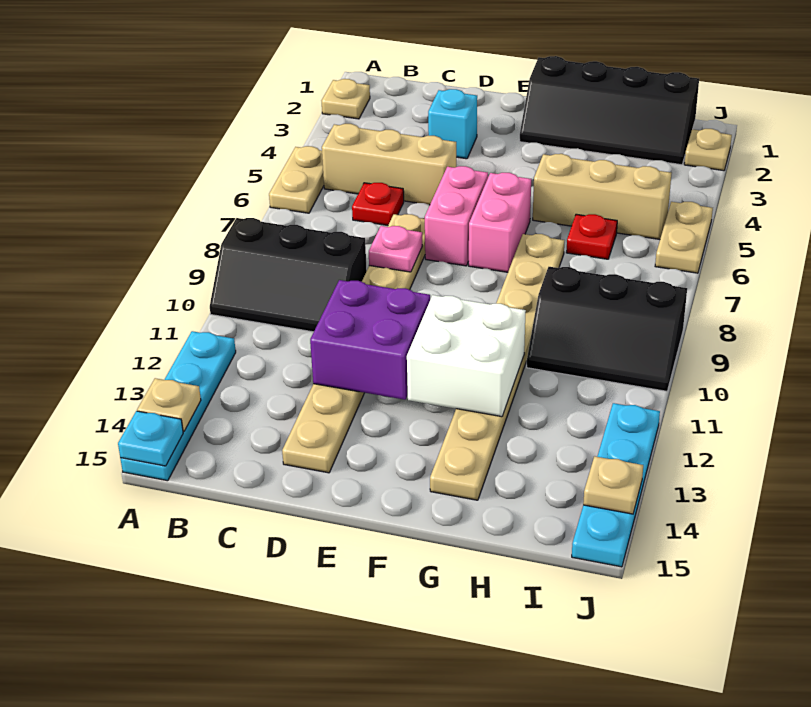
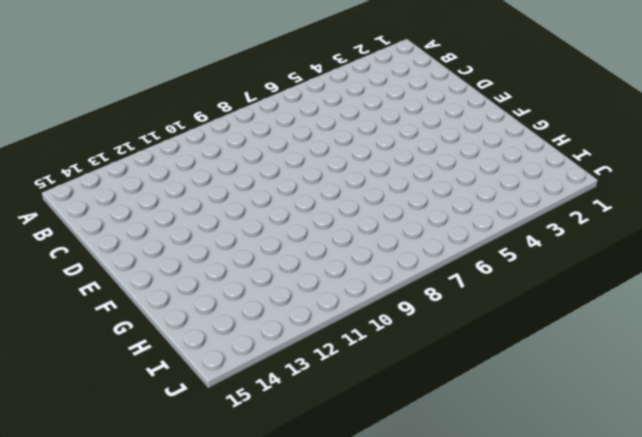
none -> tan 1x1 plate [322,79,370,119]
none -> tan 1x2 plate [269,146,324,213]
none -> black 2x3 slope [210,218,367,332]

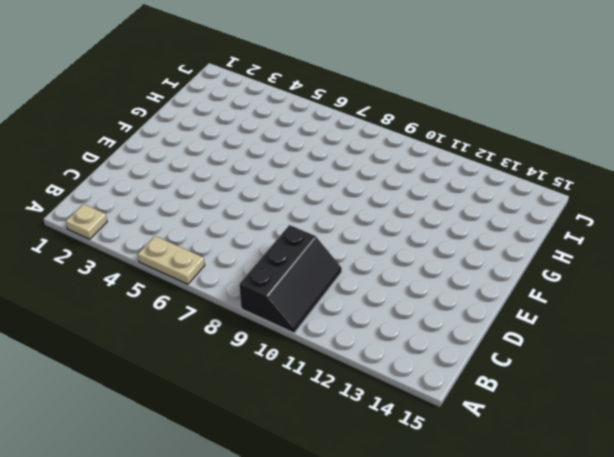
none -> cyan 1x4 plate [120,331,236,481]
none -> tan 1x3 brick [322,124,456,205]
none -> red 1x1 plate [352,183,404,225]

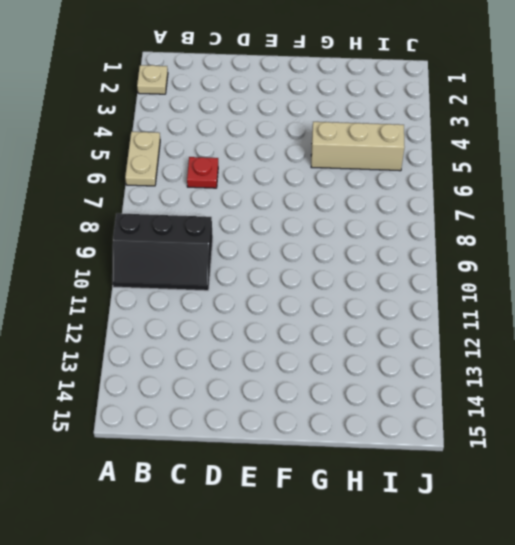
none -> cyan 1x4 plate [120,331,236,481]
none -> tan 1x3 brick [322,124,456,205]
none -> cyan 1x1 brick [428,89,477,159]

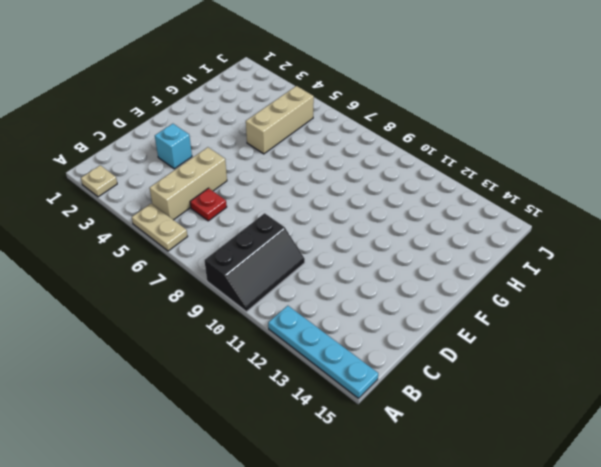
none -> tan 1x8 plate [282,214,425,473]
none -> pink 1x2 brick [425,166,488,266]
none -> black 2x4 slope [520,56,699,165]

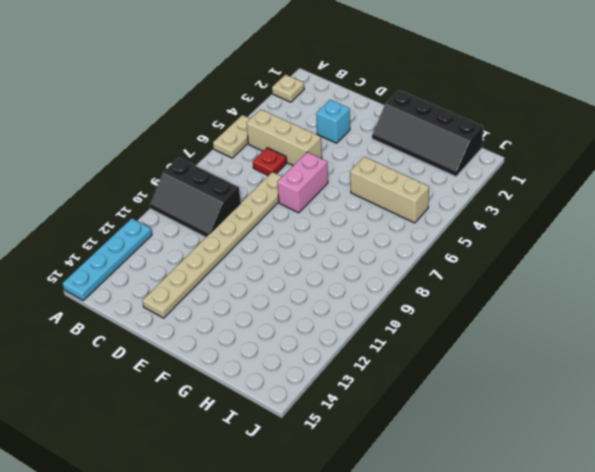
none -> pink 1x2 brick [469,173,531,272]
none -> tan 1x8 plate [430,234,564,500]
none -> red 1x1 plate [566,214,617,259]

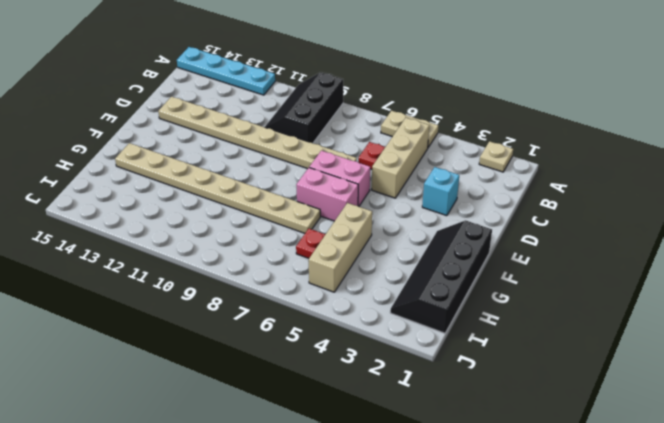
none -> black 2x3 slope [527,267,687,391]
none -> tan 1x1 plate [684,129,732,171]
none -> tan 1x2 plate [655,202,713,273]

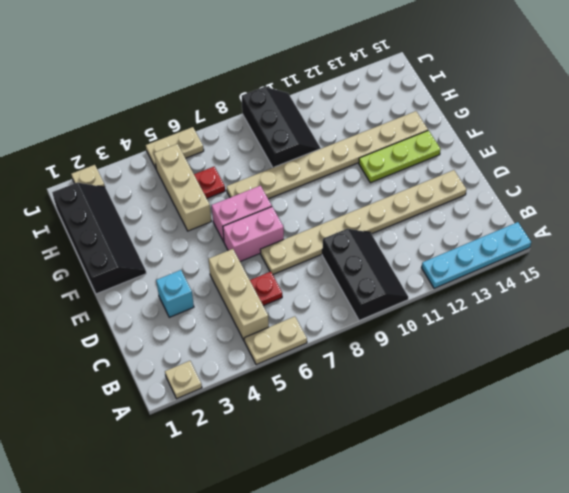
lime 1x3 plate [359,130,441,183] -> none
none -> cyan 1x4 plate [572,403,660,567]
none -> tan 1x1 plate [137,378,201,432]
none -> cyan 1x1 plate [118,411,183,466]

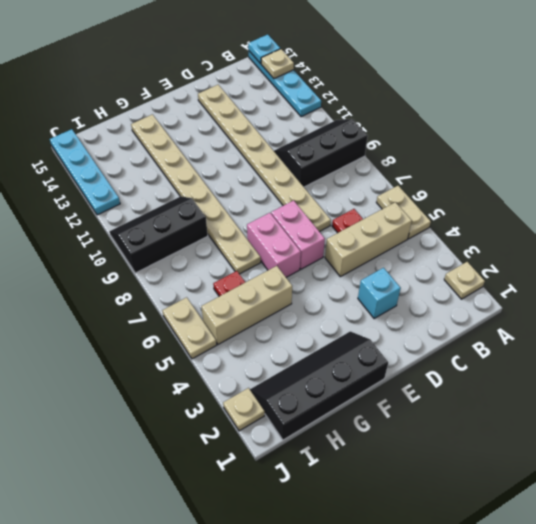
none -> pink 1x1 plate [369,226,422,272]
none -> purple 2x2 brick [310,280,430,400]
none -> white 2x2 brick [407,295,526,417]

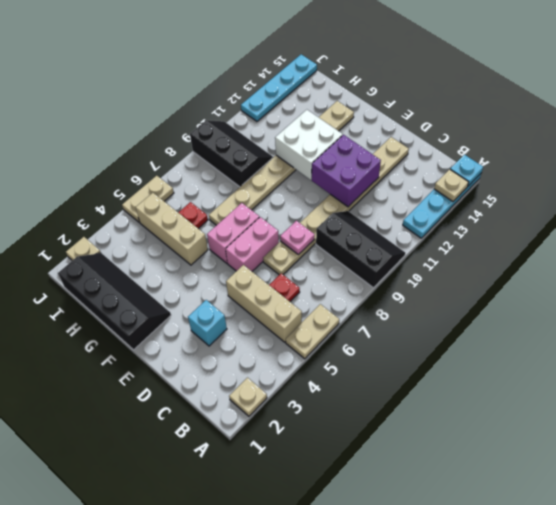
none -> tan 1x1 plate [583,456,643,514]

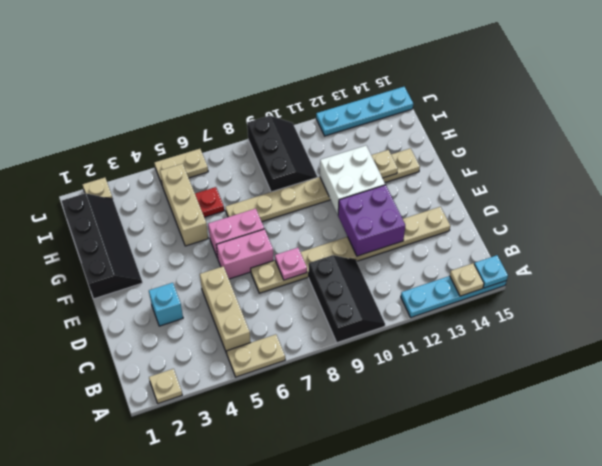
tan 1x1 plate [371,150,398,178] -> tan 1x1 plate moved to [583,456,643,514]
none -> red 1x1 plate [352,183,404,225]

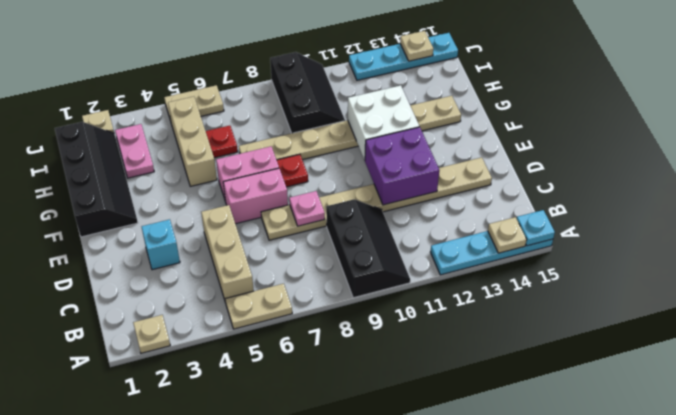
red 1x1 plate [277,154,308,187] -> red 1x1 plate moved to [352,183,404,225]
pink 1x2 plate [115,124,154,178] -> none

